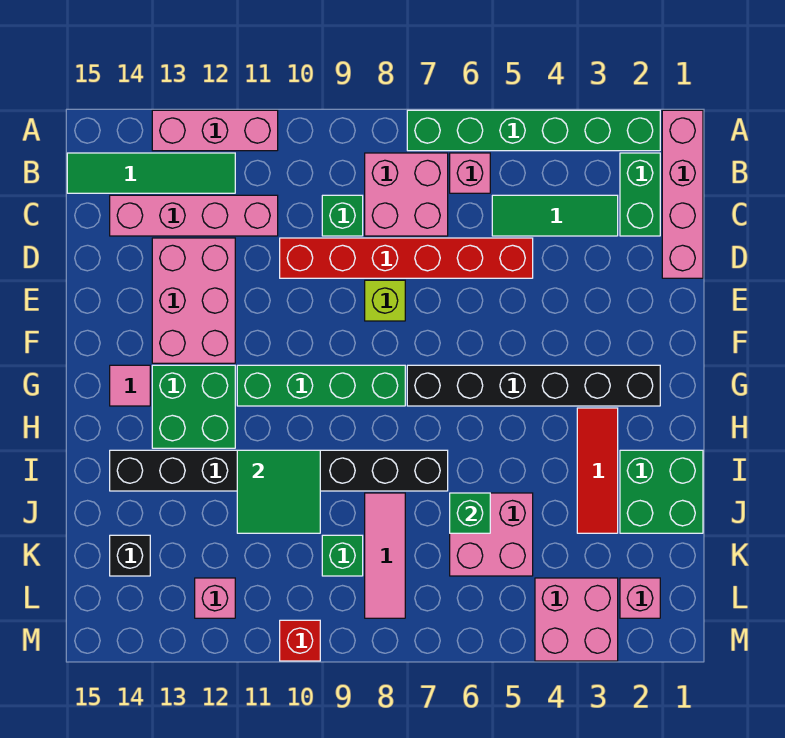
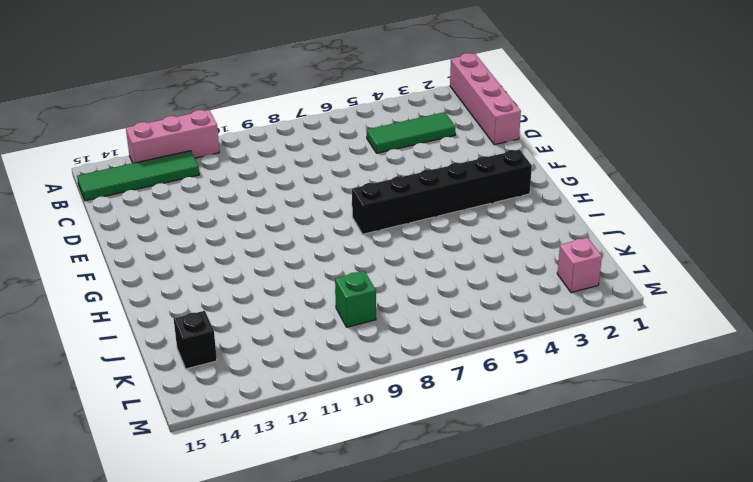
none -> green 1x6 brick [407,110,660,151]
none -> green 1x2 brick [620,153,660,236]
none -> pink 1x1 brick [450,153,490,193]
none -> pink 2x2 brick [365,153,448,236]

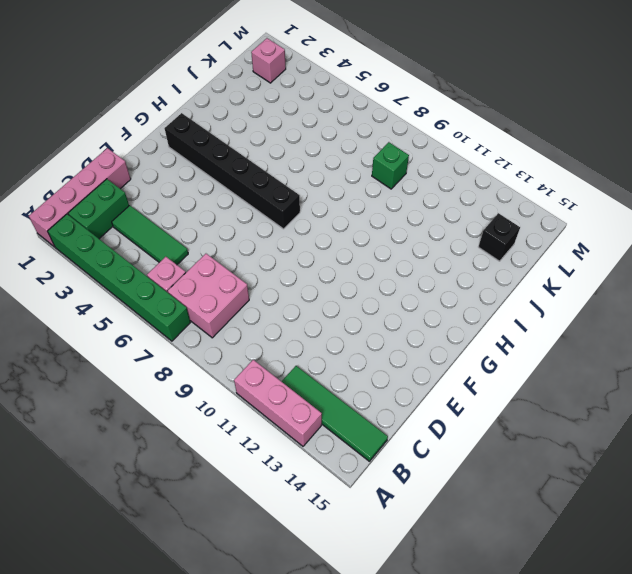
none -> green 1x1 brick [322,195,363,236]
none -> pink 1x4 brick [110,195,278,236]
none -> red 1x6 brick [280,238,533,278]
none -> pink 2x3 brick [152,238,235,363]

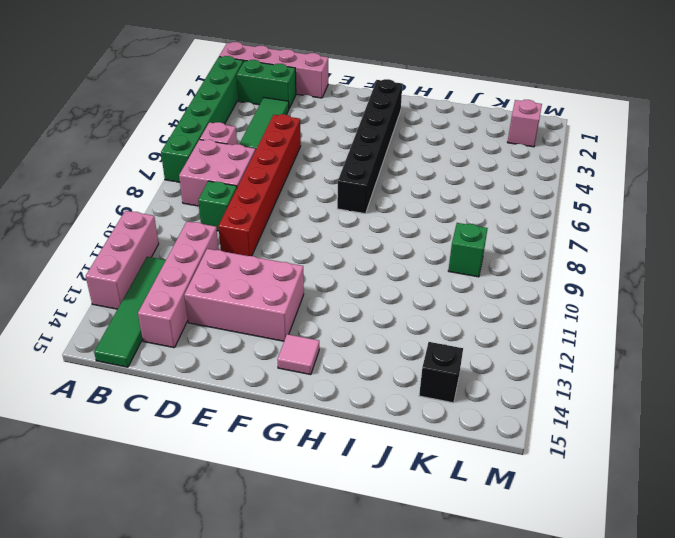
none -> lime 1x1 brick [365,280,405,321]
none -> green 1x4 brick [237,365,405,406]
none -> green 2x2 brick [152,365,235,448]
none -> red 1x3 tile [577,408,618,533]

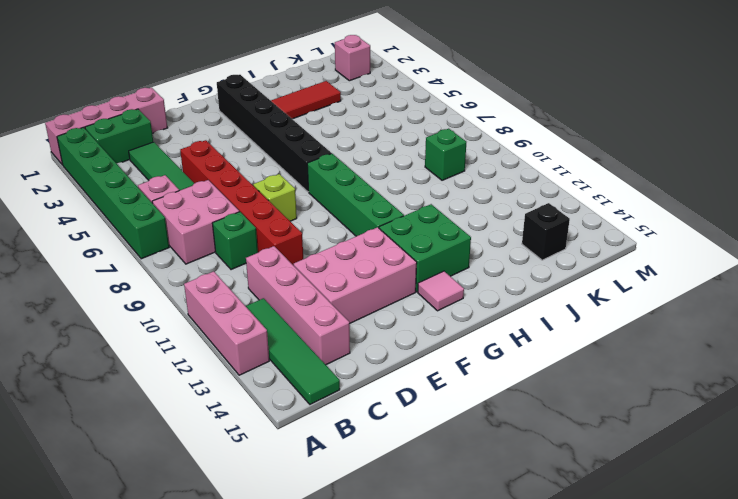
none -> green 2x2 brick [620,450,703,533]
none -> black 1x8 brick [110,450,448,491]
none -> pink 2x2 brick [450,493,533,576]
none -> pink 1x3 tile [365,493,405,618]

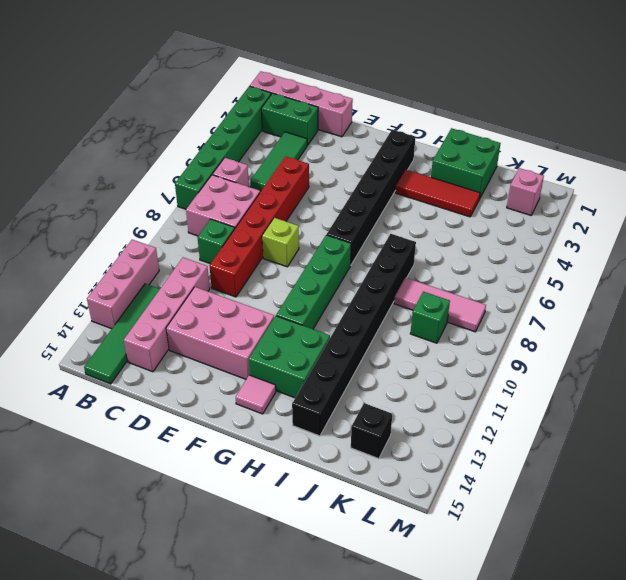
none -> pink 2x2 brick [450,493,533,576]
none -> pink 2x2 brick [535,578,618,661]
none -> pink 1x1 brick [195,578,235,618]
none -> red 1x1 brick [280,620,320,661]

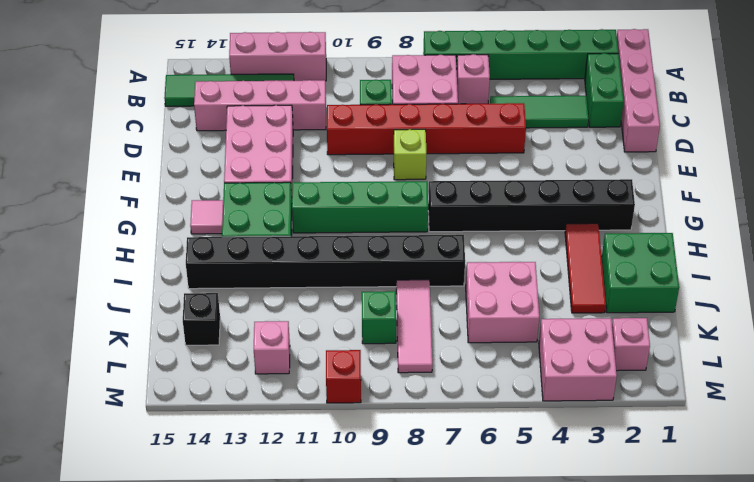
none -> green 2x2 tile [237,450,320,533]
none -> green 1x1 brick [450,493,490,533]

